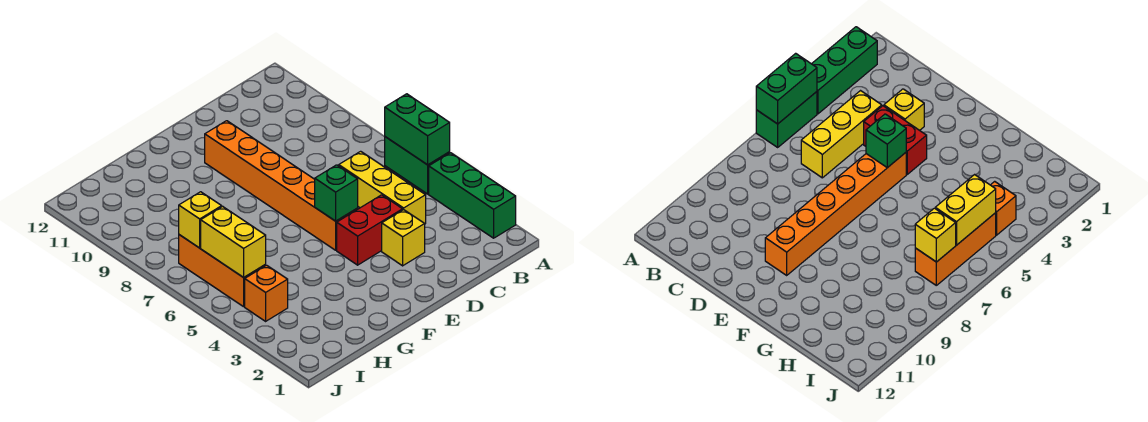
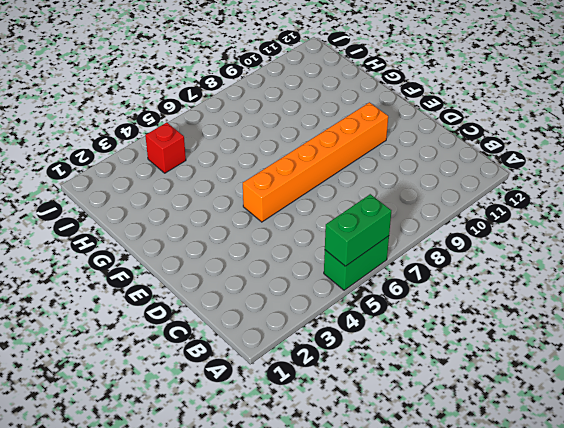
red 1x1 brick [145,123,186,173] -> orange 1x1 brick [245,265,288,321]
none -> green 1x3 brick [429,153,516,238]
none -> yellow 1x3 brick [339,151,426,224]
none -> yellow 1x1 brick [382,210,425,266]

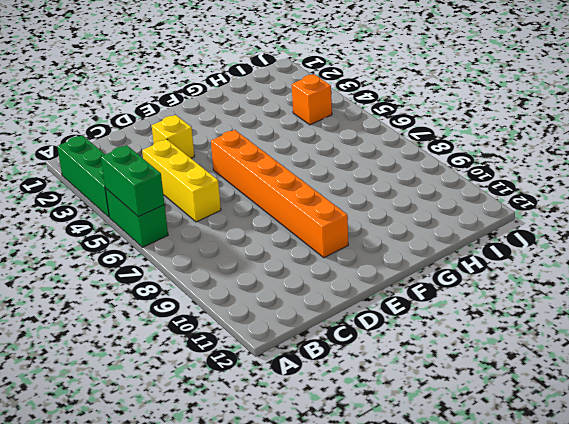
none -> red 1x2 brick [337,195,403,265]
none -> orange 1x3 brick [179,235,266,307]
none -> green 1x1 brick [315,165,358,221]

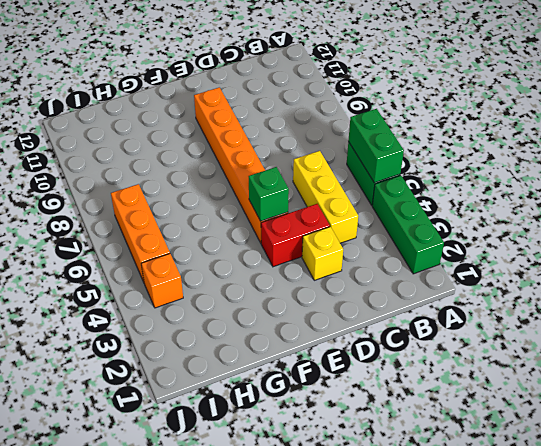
none -> yellow 1x2 brick [201,206,266,277]
none -> yellow 1x1 brick [179,192,222,248]

